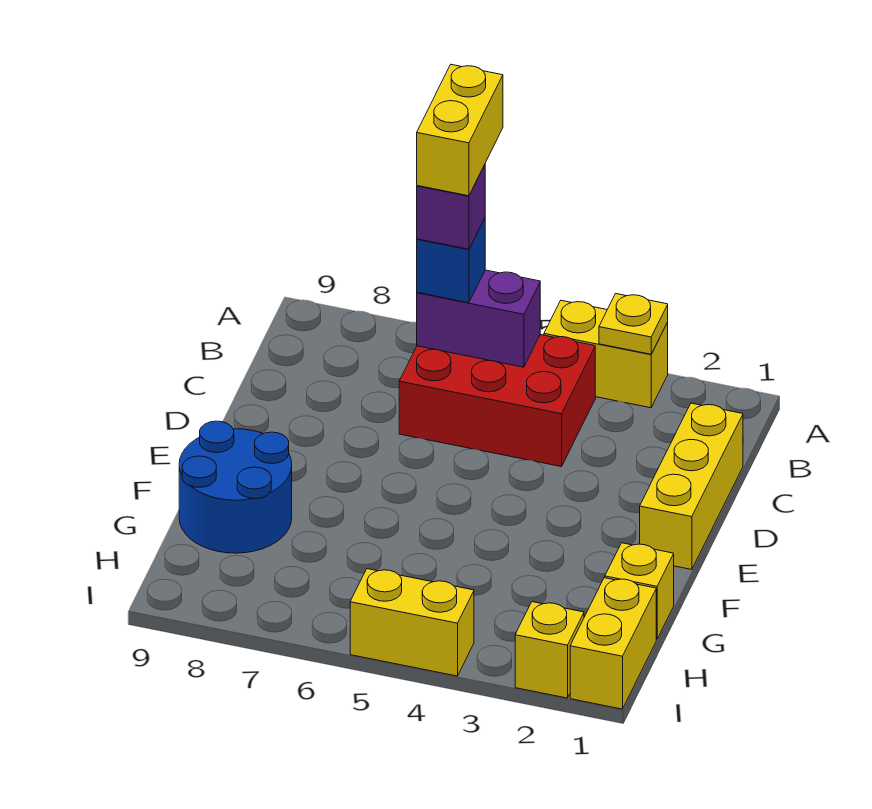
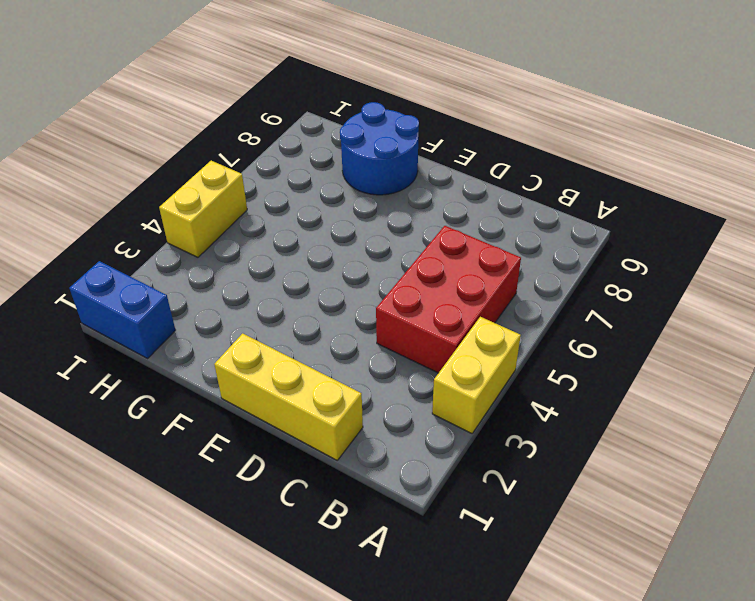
blue 1x2 brick [69,261,175,358] -> yellow 1x2 brick [570,578,656,709]
none -> yellow 1x1 brick [605,543,674,639]
none -> yellow 1x1 brick [515,602,584,698]
none -> yellow 1x1 plate [599,294,668,354]

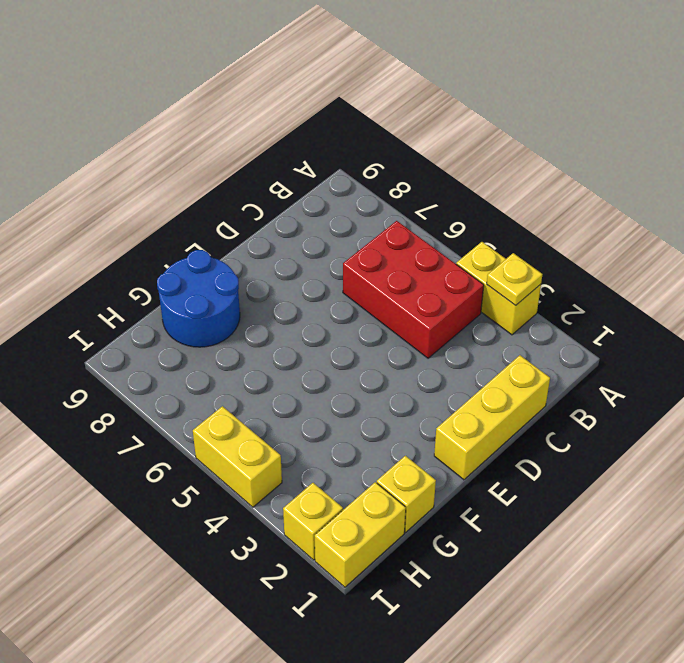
none -> purple 1x2 brick [417,270,540,367]
none -> blue 1x1 brick [417,218,485,303]
none -> purple 1x1 brick [417,165,485,249]

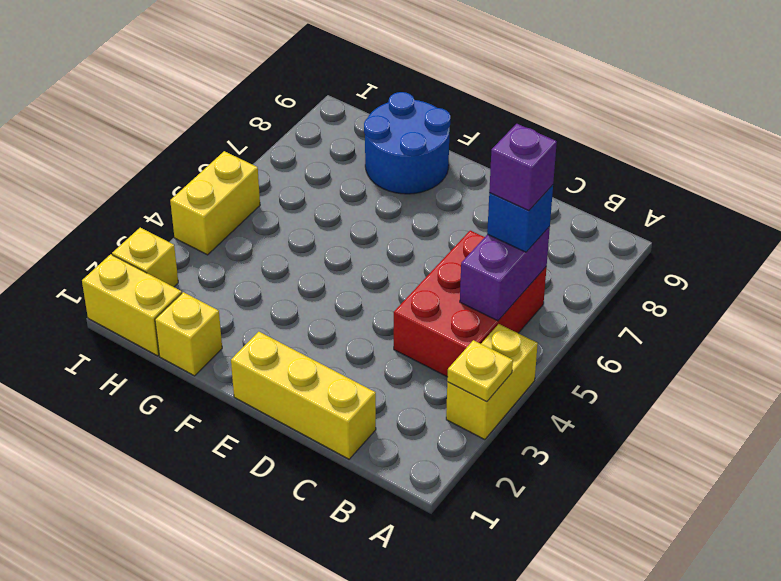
none -> yellow 1x2 brick [417,65,503,196]

